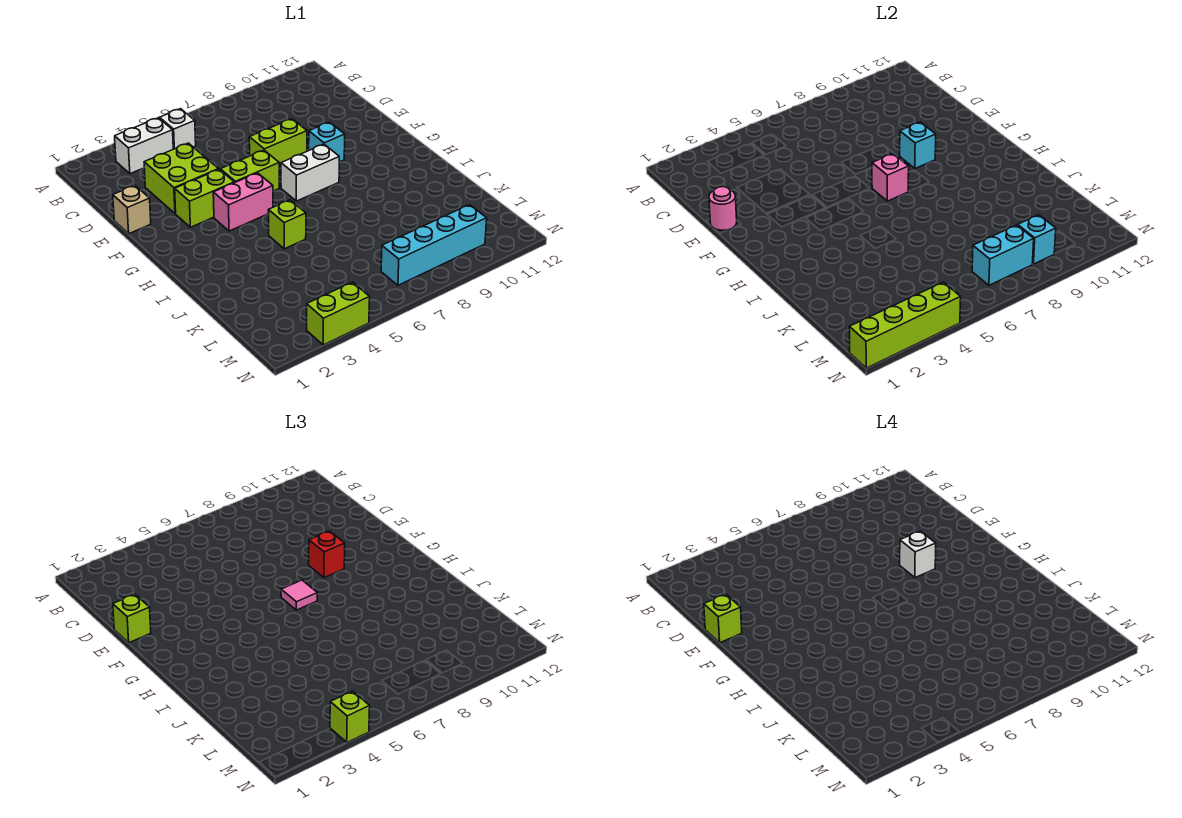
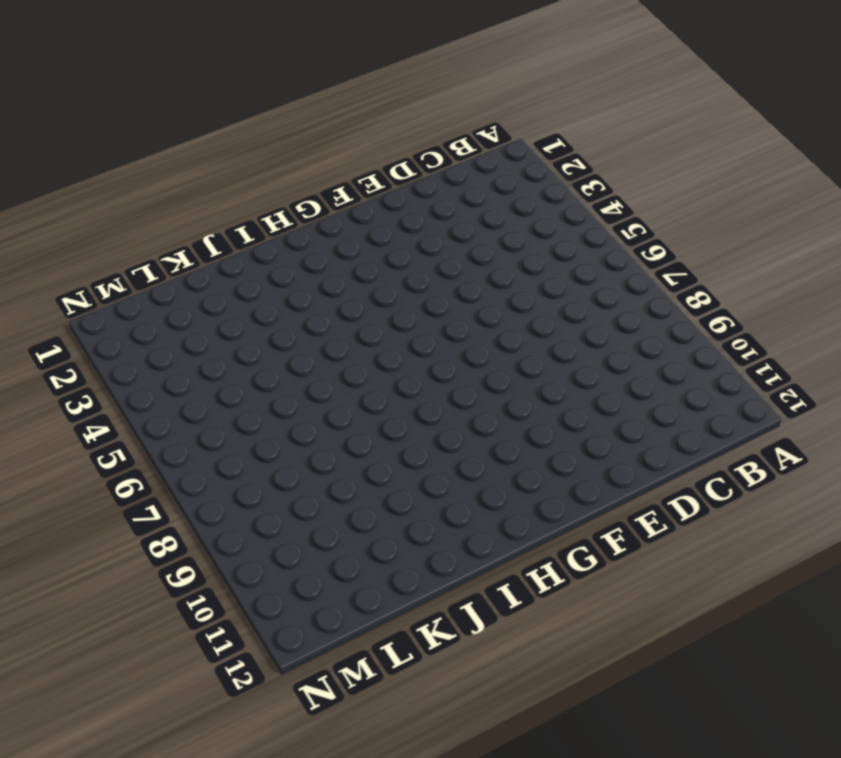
none -> white 1x2 brick [115,118,173,174]
none -> white 1x1 brick [160,109,196,149]
none -> lime 2x2 brick [144,143,219,214]

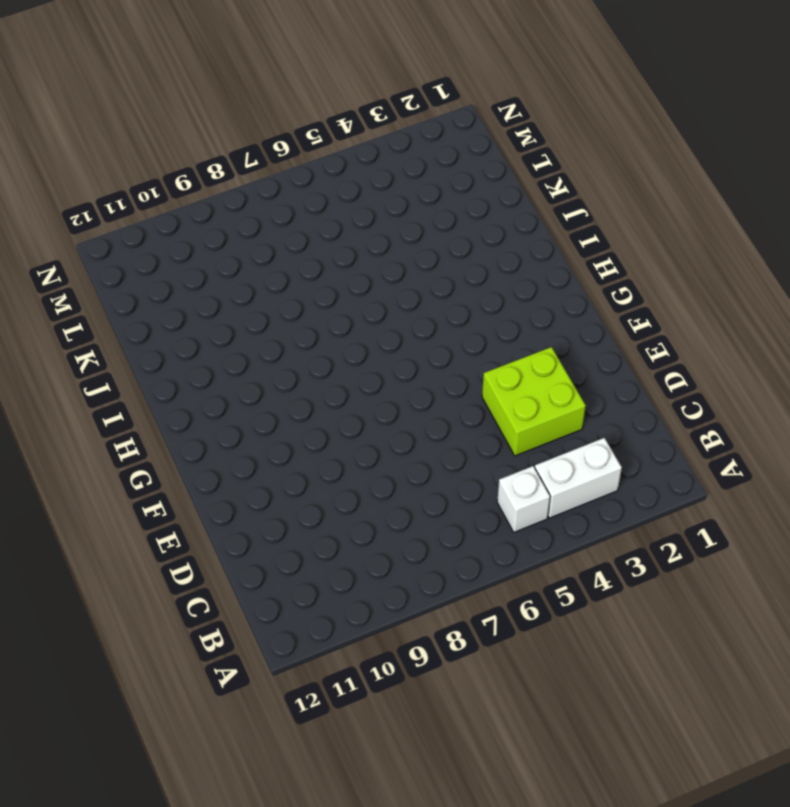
none -> tan 1x1 brick [113,185,151,234]
none -> lime 1x2 brick [249,119,307,168]
none -> lime 1x2 brick [175,169,234,227]

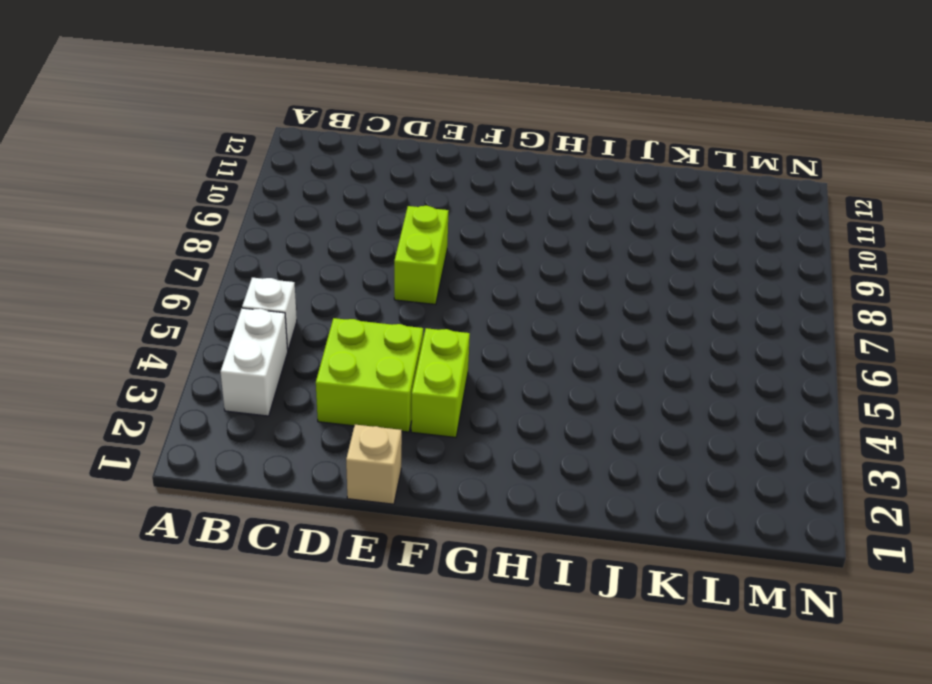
none -> lime 1x2 brick [220,150,280,191]
none -> cyan 1x1 brick [309,122,345,162]
none -> pink 1x2 brick [213,173,273,231]

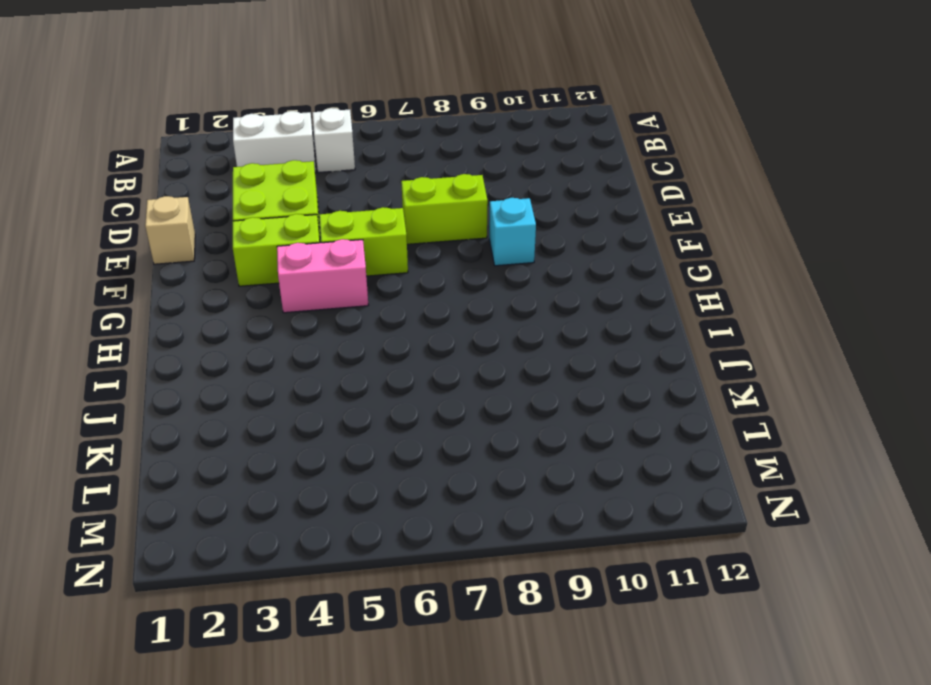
none -> white 1x2 brick [281,144,339,201]
none -> lime 1x1 brick [268,200,306,249]
none -> cyan 1x4 brick [381,205,487,285]

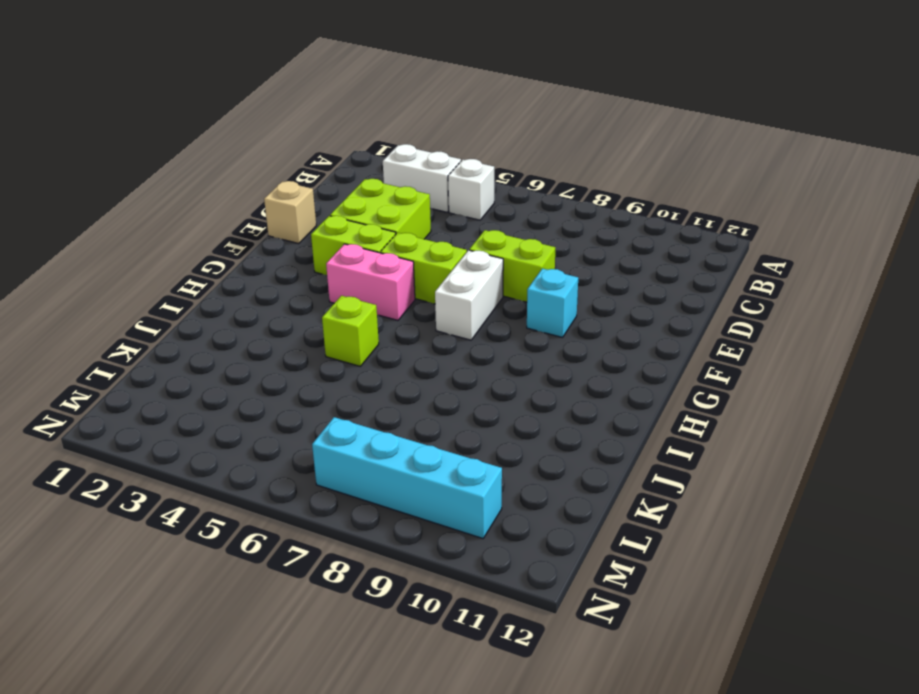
white 1x2 brick [435,250,503,340] -> white 1x2 brick turned to [281,144,339,201]
none -> lime 1x2 brick [307,282,370,345]
none -> pink 1x1 round brick [709,187,737,230]
none -> cyan 1x1 brick [900,122,936,169]

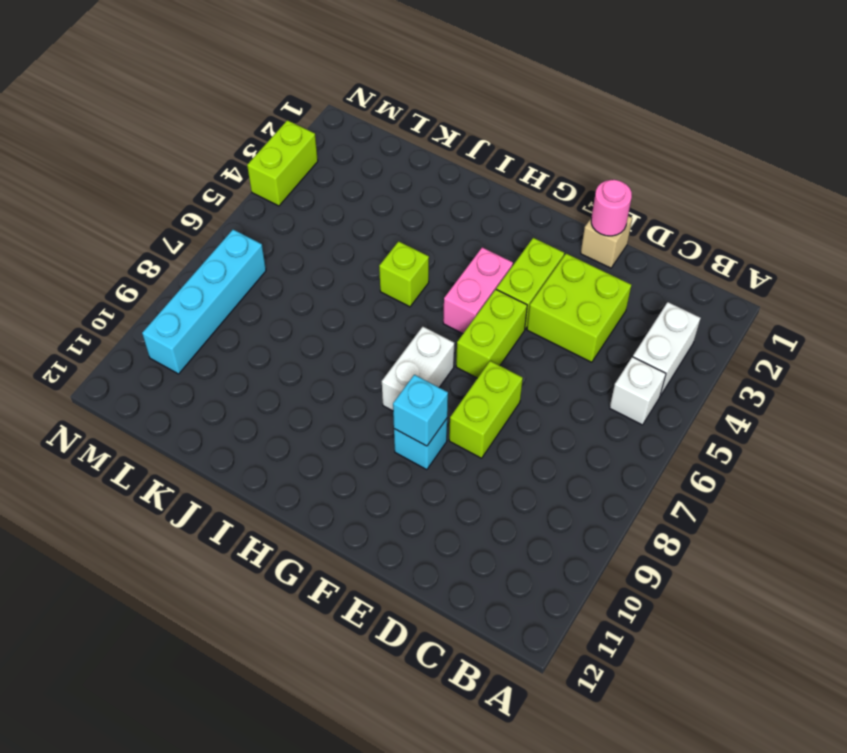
none -> pink 1x1 brick [872,154,909,201]
none -> cyan 1x2 brick [972,225,1034,285]
none -> cyan 1x1 brick [1018,215,1056,264]

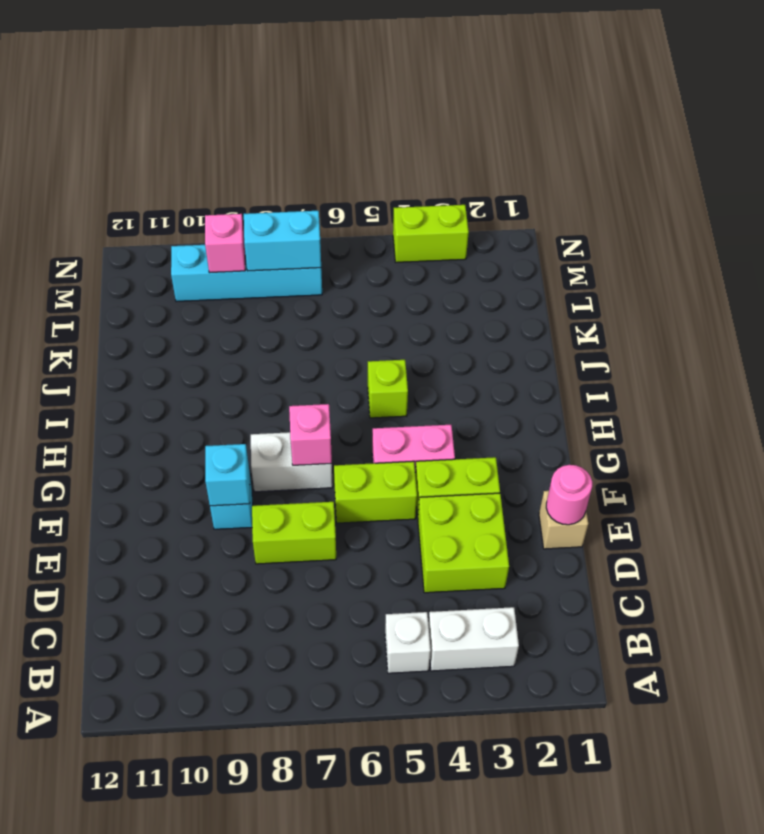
pink 1x1 brick [205,214,245,273] -> cyan 1x1 brick [1018,215,1056,264]
none -> lime 1x4 brick [849,282,961,368]
none -> lime 1x1 brick [113,594,151,643]
none -> red 1x1 brick [309,531,345,578]

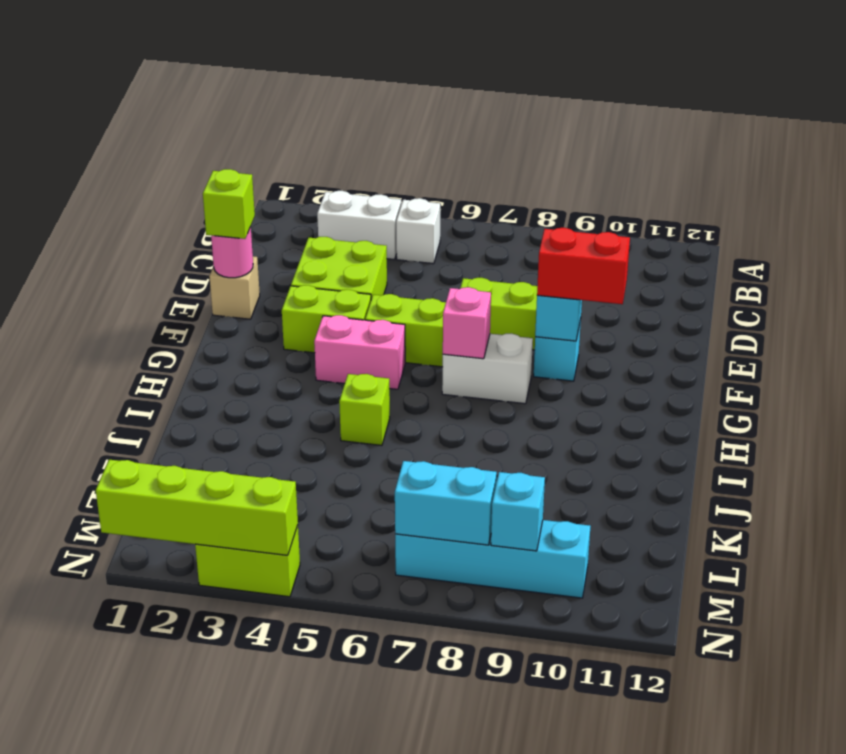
red 1x2 brick [537,228,630,304] -> red 1x1 brick [309,531,345,578]
none -> pink 1x1 tile [281,580,317,610]
none -> lime 1x1 brick [330,691,370,742]
none -> lime 1x1 brick [704,594,742,643]

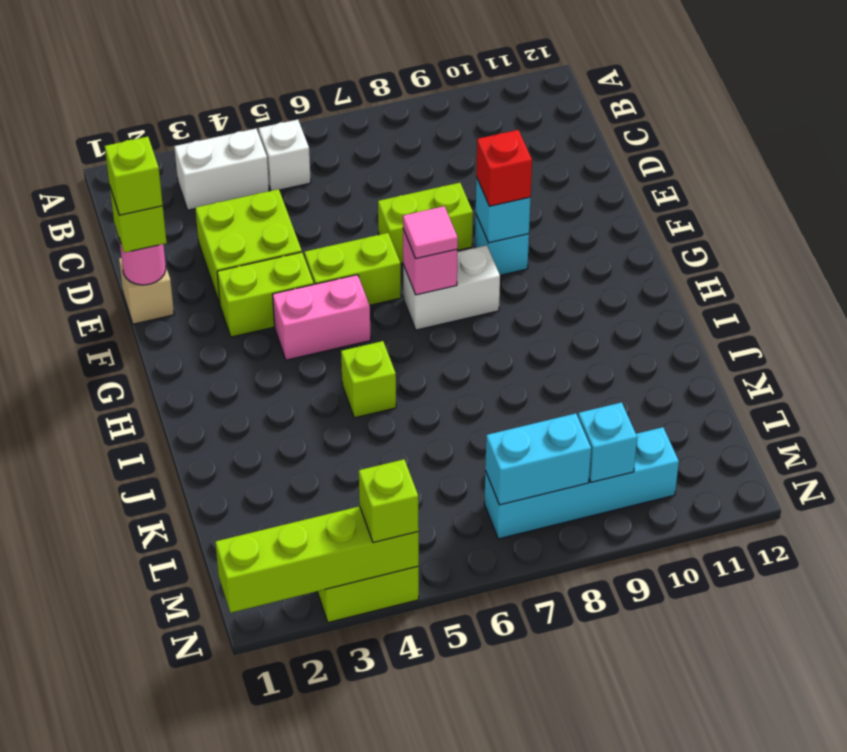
none -> white 1x1 brick [900,531,936,578]

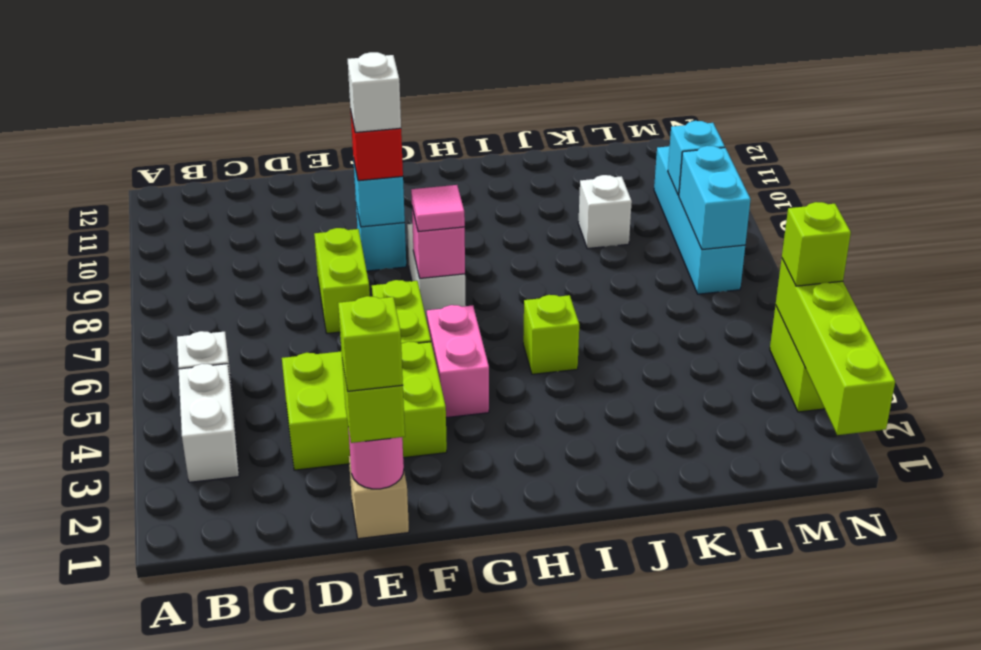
white 1x1 brick [578,175,632,249] -> none

